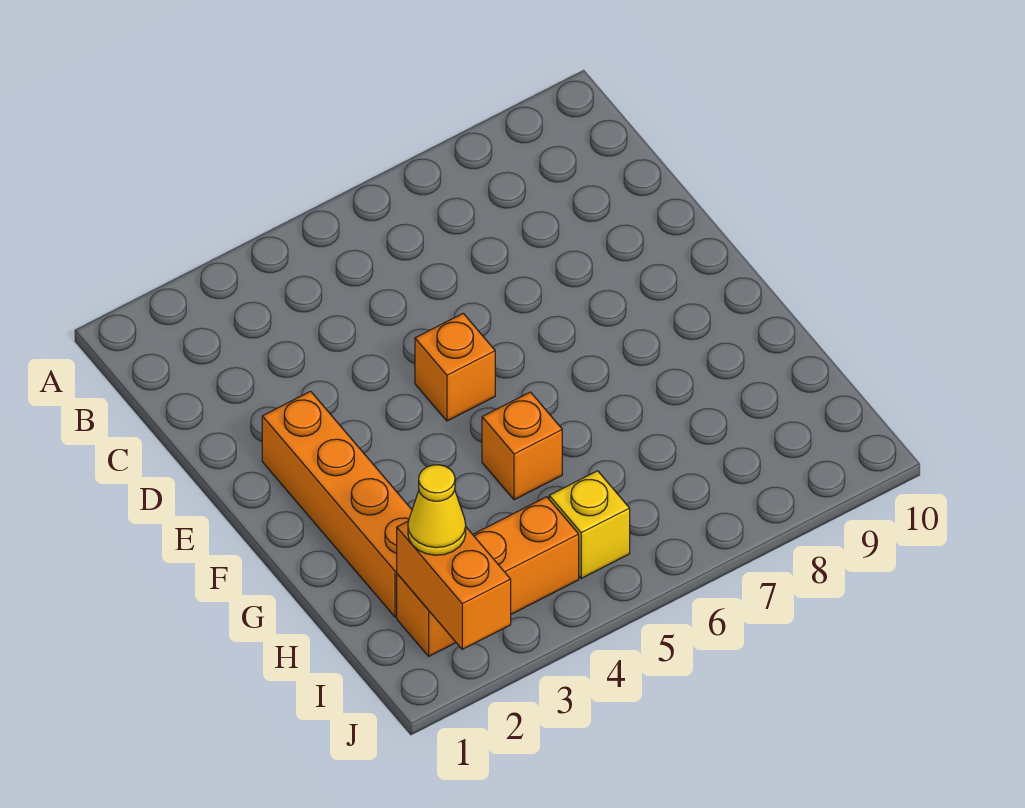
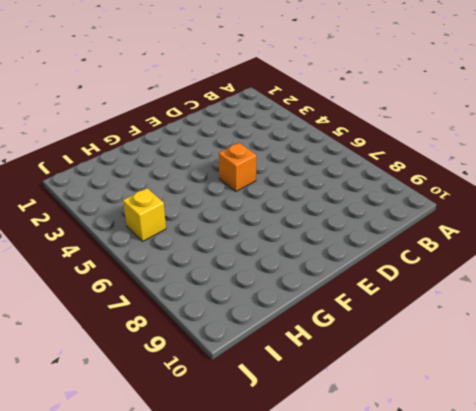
none -> orange 1x4 brick [262,391,412,617]
none -> orange 1x1 brick [482,392,562,500]

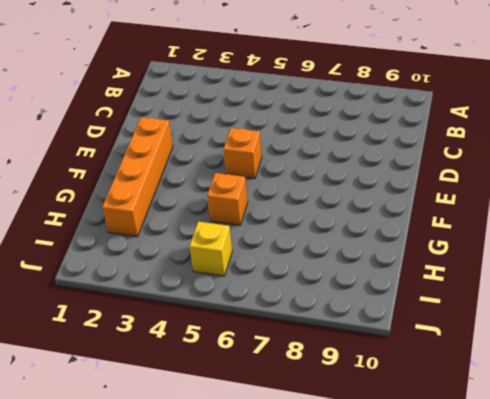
none -> orange 1x3 brick [397,497,579,656]
none -> orange 1x2 brick [397,521,511,649]

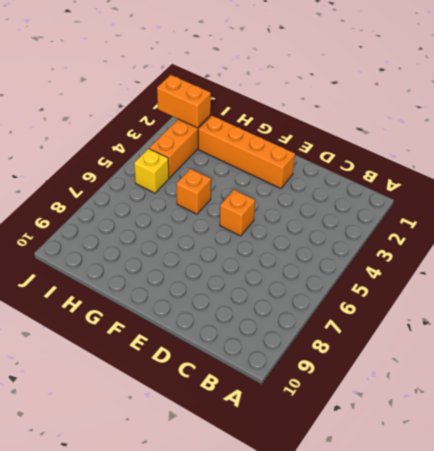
none -> yellow 1x1 cone [408,465,466,555]

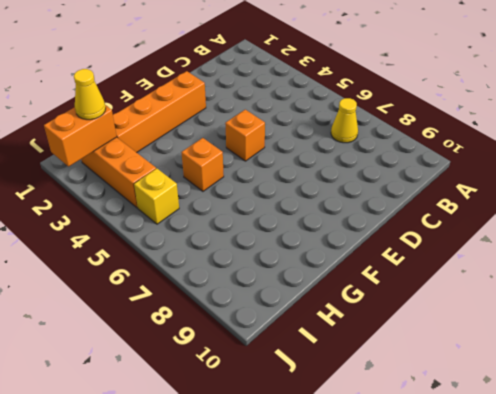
yellow 1x1 cone [331,98,358,143] -> none

